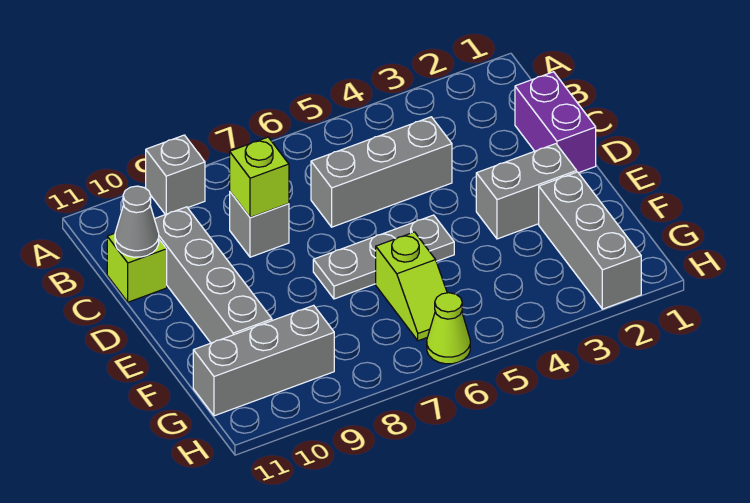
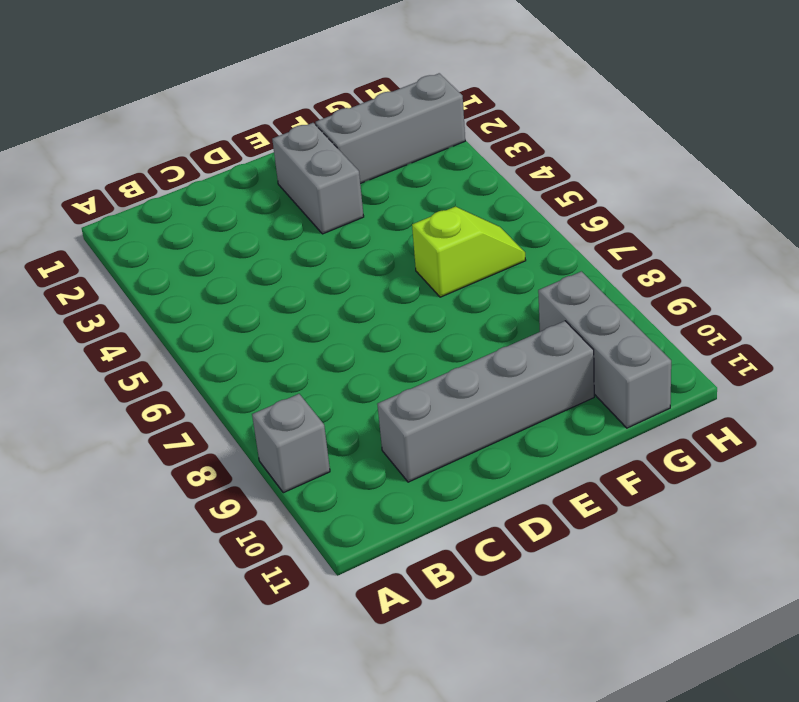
none -> purple 1x2 brick [515,72,596,173]
none -> grey 1x3 brick [311,117,452,227]
none -> grey 1x1 brick [230,192,289,257]

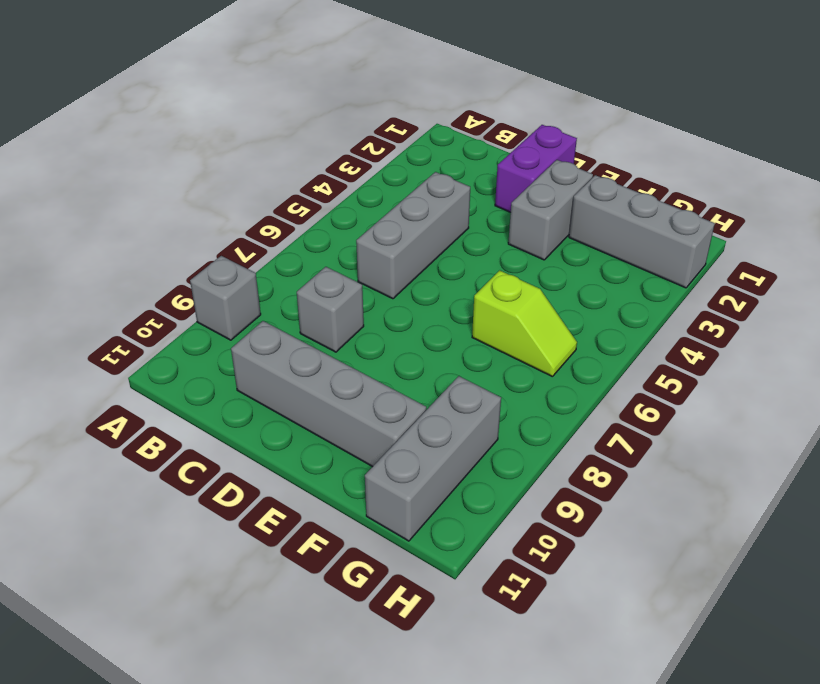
purple 1x2 brick [495,125,577,212] -> purple 1x2 brick turned to [515,72,596,173]
none -> lime 1x1 brick [107,233,167,302]
none -> grey 1x3 plate [313,215,454,299]
none -> lime 1x1 cone [427,293,470,364]

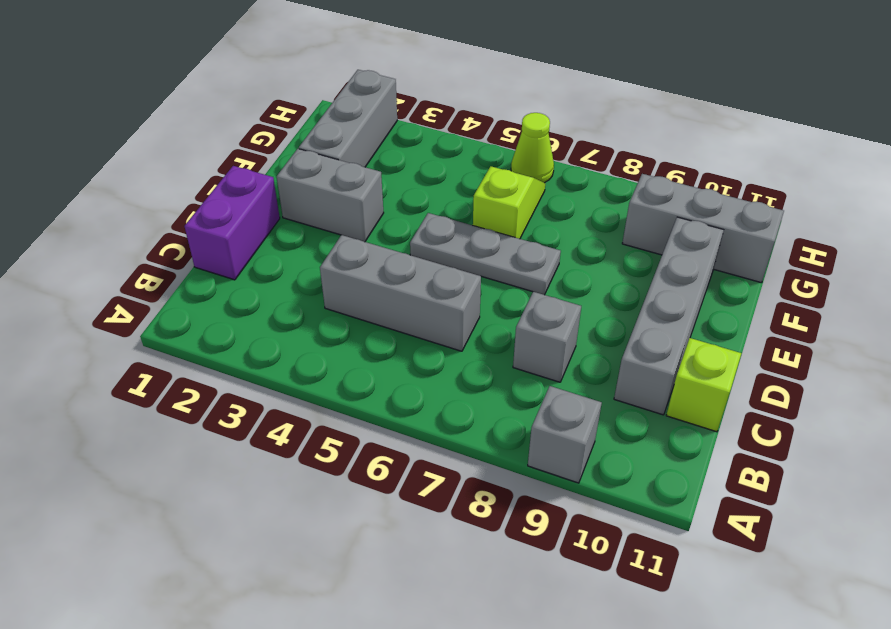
none -> lime 1x1 brick [230,137,289,218]
none -> grey 1x1 cone [115,186,159,257]

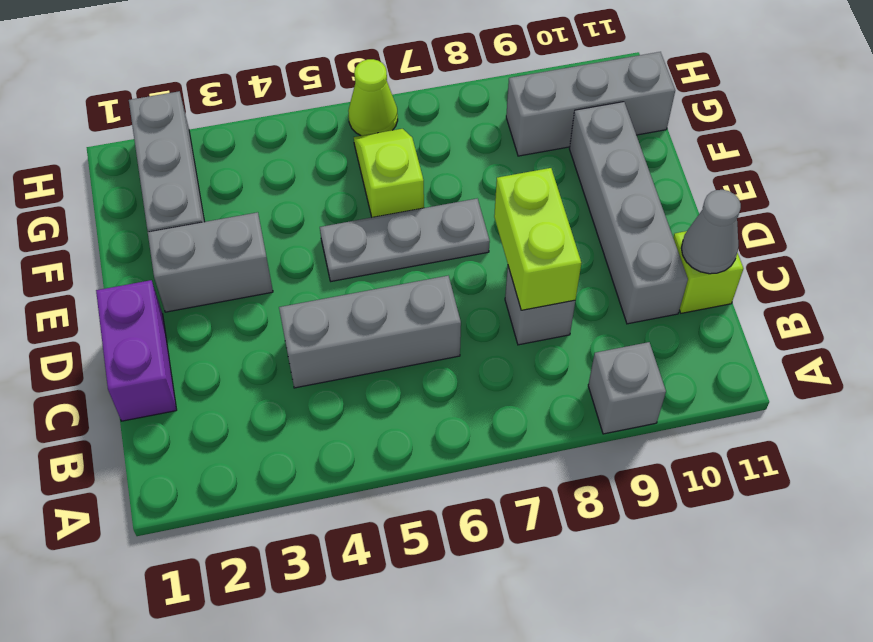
lime 1x2 brick [494,168,581,310] -> lime 1x1 brick [230,137,289,218]

